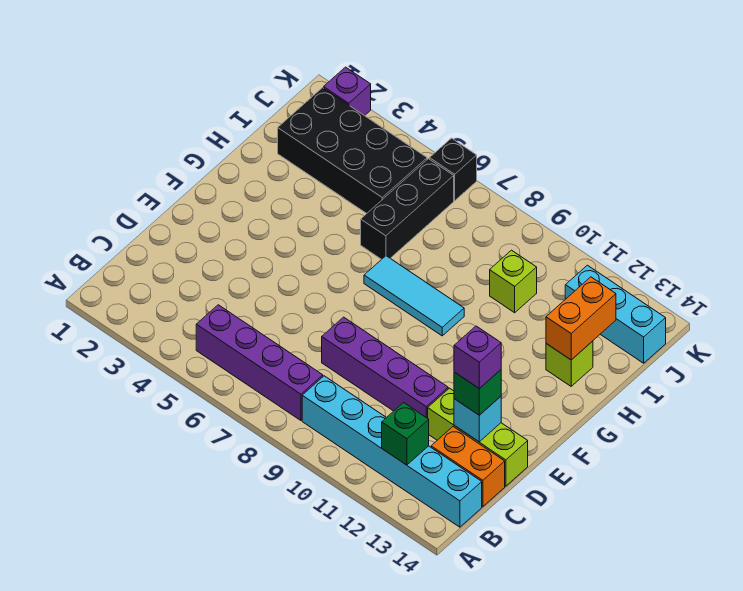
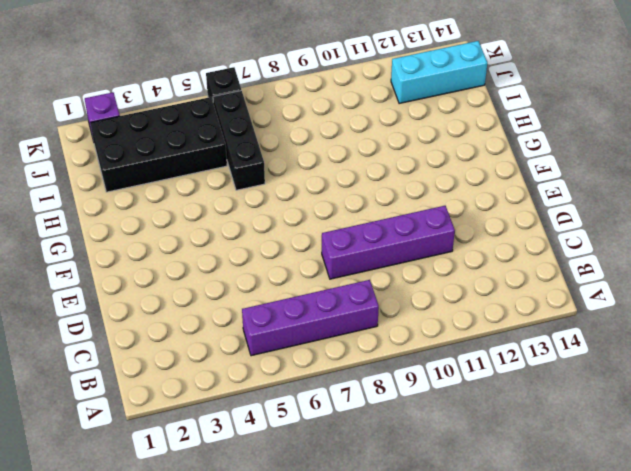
none -> cyan 1x6 brick [302,376,482,527]
none -> orange 1x2 brick [431,427,505,507]
none -> lime 1x3 brick [428,388,528,486]

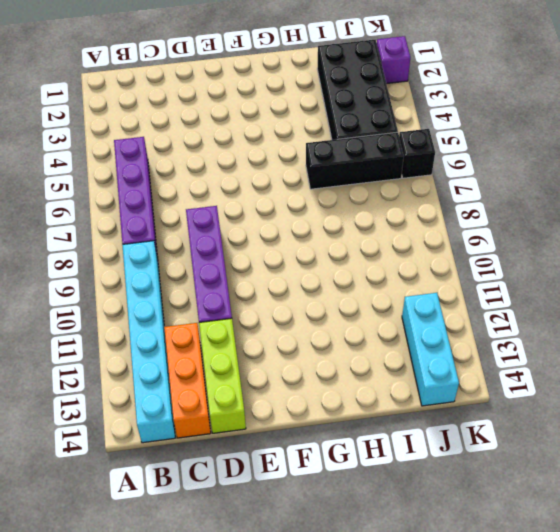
orange 1x3 brick [164,323,211,438] -> orange 1x2 brick [431,427,505,507]
none -> cyan 1x3 tile [364,256,464,336]
none -> lime 1x1 brick [546,341,593,386]
none -> lime 1x1 brick [490,250,537,313]

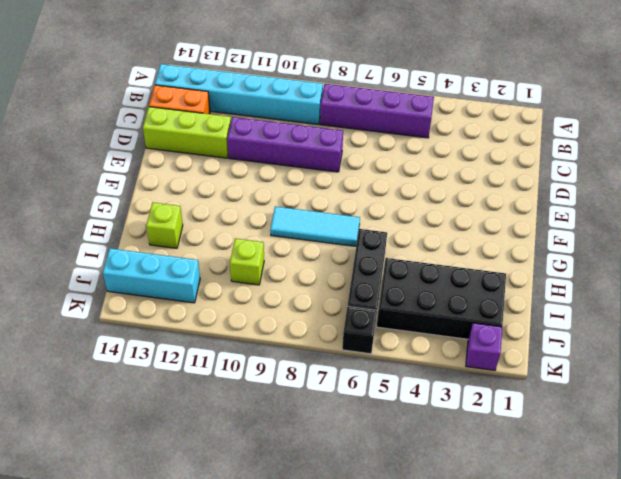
none -> green 1x1 brick [382,403,429,465]
none -> cyan 1x1 brick [454,397,501,442]
none -> orange 1x2 brick [546,277,616,360]

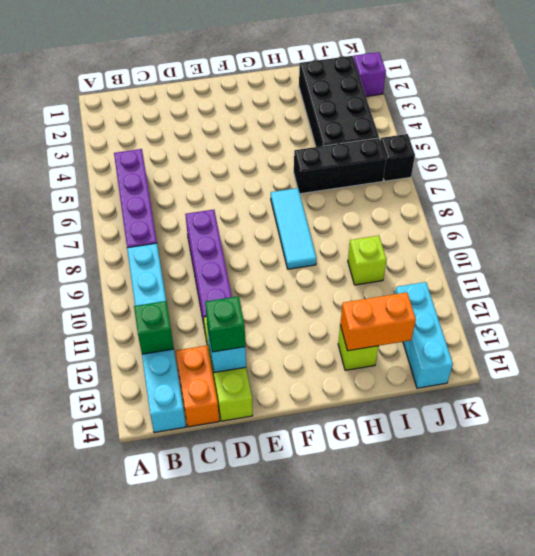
none -> purple 1x1 brick [454,326,501,389]

